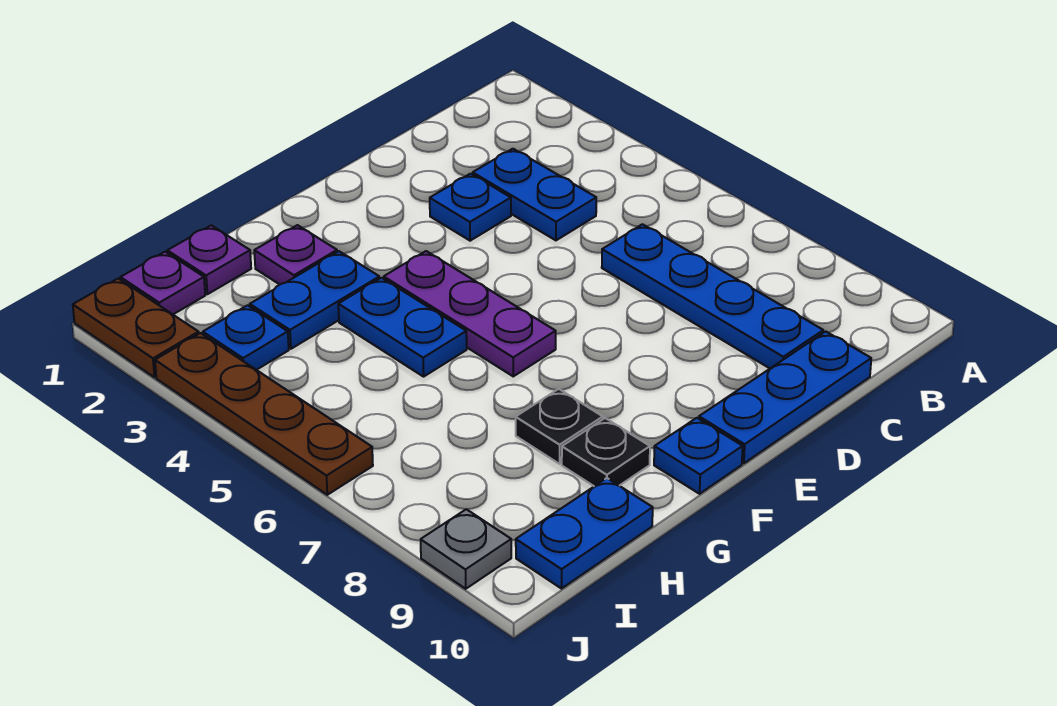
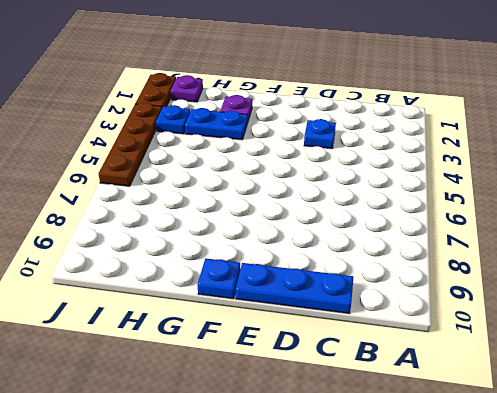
none -> blue 1x2 plate [473,149,596,240]
none -> blue 1x4 plate [602,224,823,368]
none -> purple 1x3 plate [384,251,556,376]

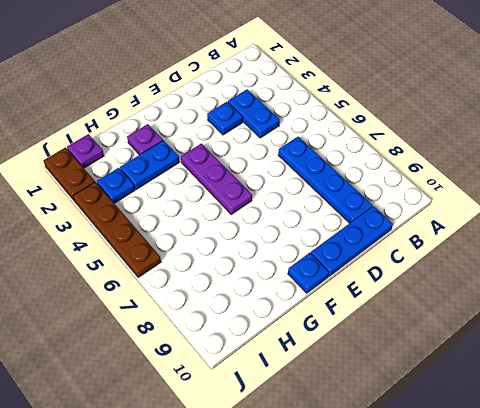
none -> blue 1x2 plate [338,278,467,377]
none -> black 1x1 plate [516,389,603,464]
none -> black 1x1 plate [562,418,650,486]

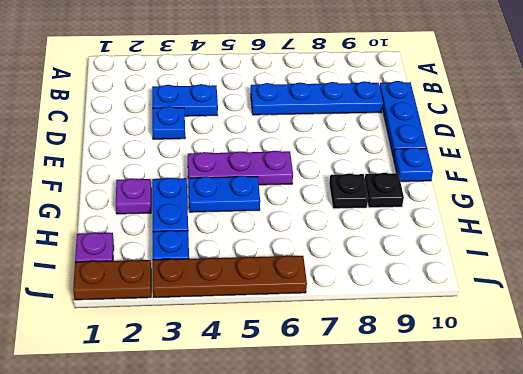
none -> purple 1x1 plate [167,225,251,294]
none -> blue 1x2 plate [516,478,653,589]
none -> grey 1x1 plate [421,509,511,589]

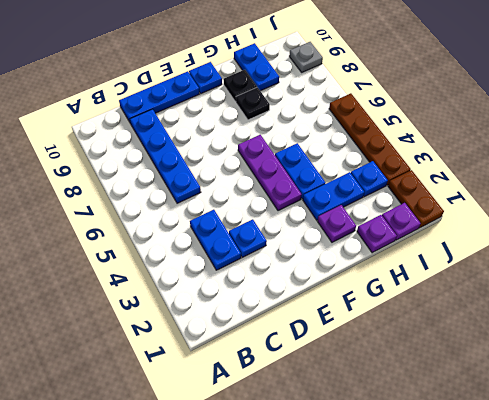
blue 1x2 plate [234,43,279,91] -> blue 1x2 plate turned to [516,478,653,589]

